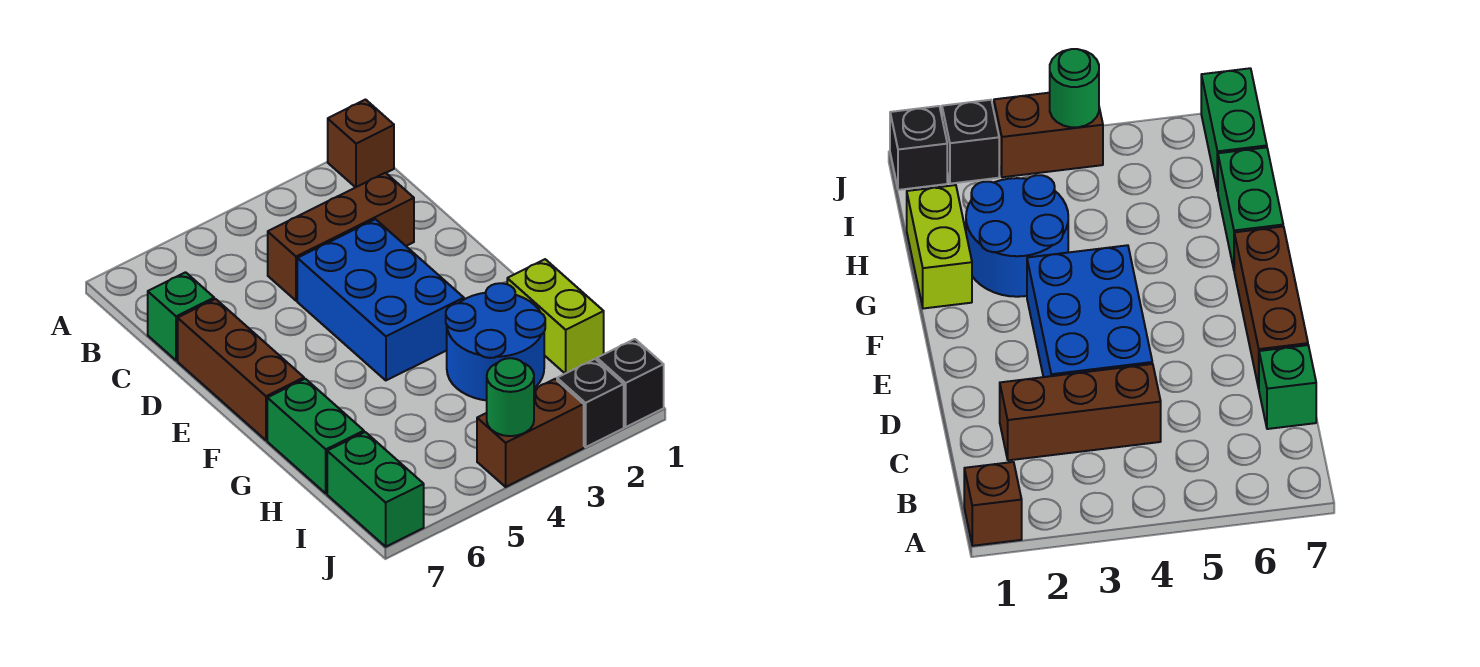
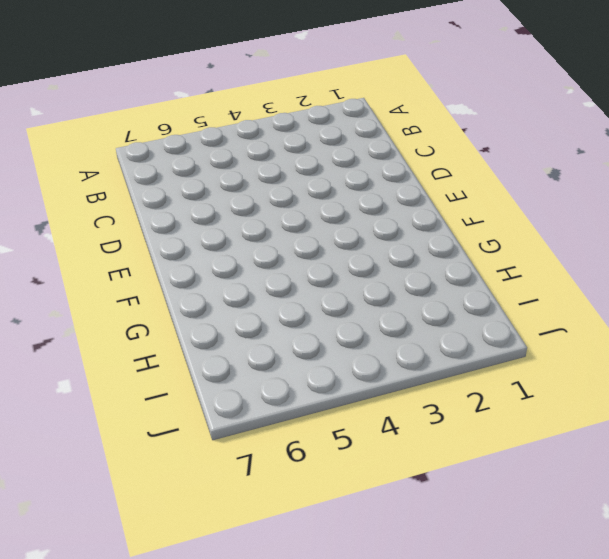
none -> brown 1x1 brick [328,100,394,187]
none -> brown 1x3 brick [268,173,414,301]
none -> green 1x1 brick [148,272,214,361]

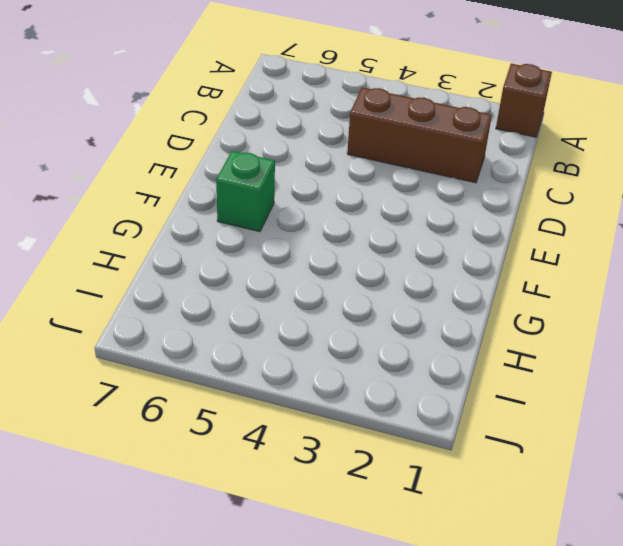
green 1x1 brick [216,151,275,232] -> green 1x1 brick moved to [148,272,214,361]
none -> blue 2x3 brick [297,219,464,380]
none -> brown 1x3 brick [178,299,304,440]
none -> lime 1x2 brick [507,259,604,374]

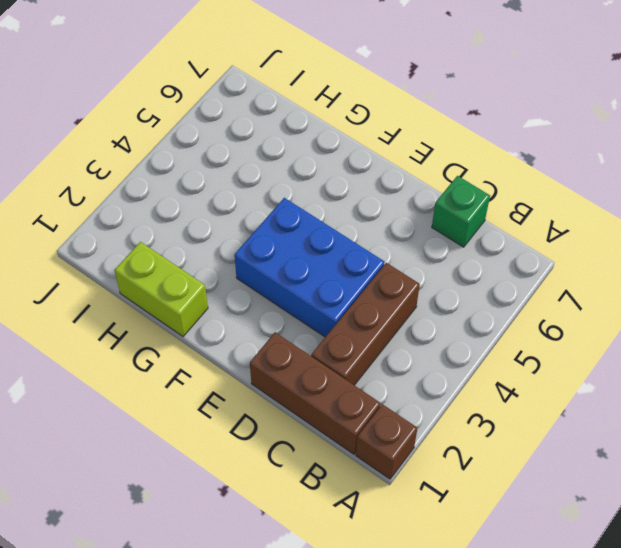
brown 1x3 brick [250,332,381,454] -> brown 1x3 brick moved to [178,299,304,440]
none -> blue 2x2 round brick [446,283,545,400]
none -> green 1x2 brick [267,379,364,493]
none -> green 1x2 brick [327,432,424,547]

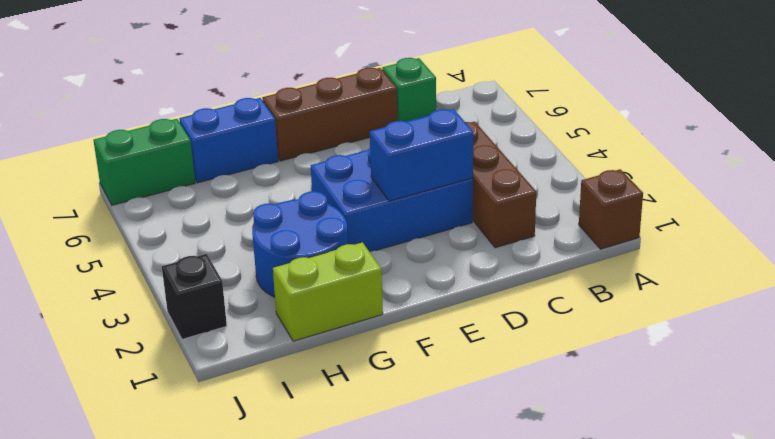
blue 1x2 brick [370,109,473,201] -> none
blue 1x2 brick [179,98,278,183] -> green 1x2 brick [267,379,364,493]
none -> black 1x1 brick [597,339,664,427]
none -> brown 1x2 brick [477,379,584,487]
none -> green 1x1 round brick [487,358,534,436]

